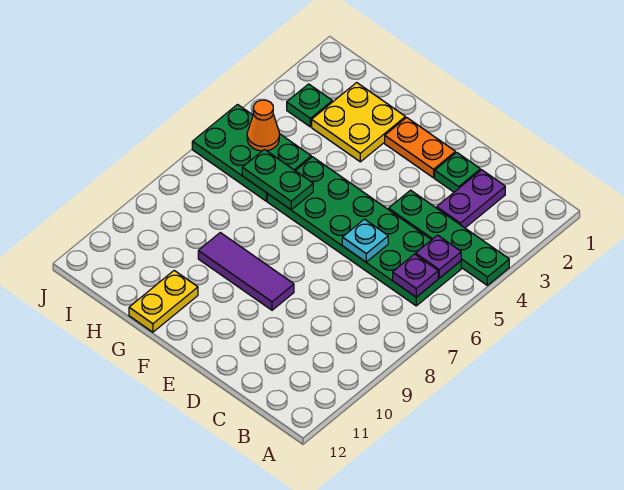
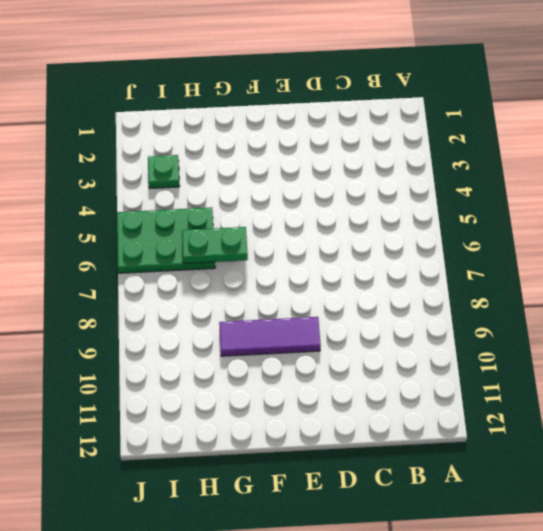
none -> green 1x4 plate [389,190,509,285]
none -> green 2x6 plate [267,157,461,306]
none -> purple 1x2 plate [437,170,505,228]

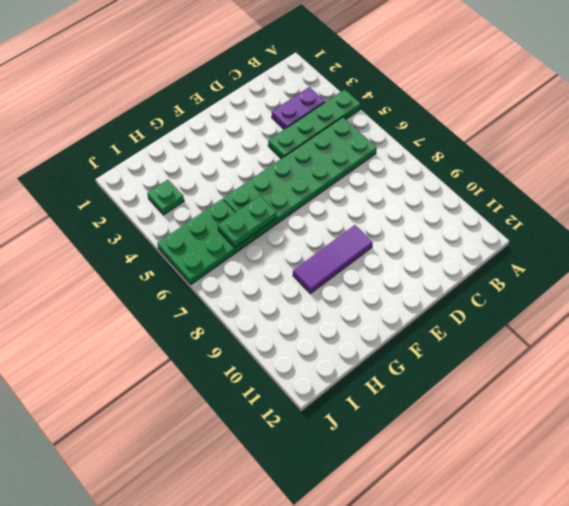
purple 1x2 plate [272,87,325,129] -> purple 1x2 plate turned to [437,170,505,228]
none -> green 1x1 plate [435,152,480,192]
none -> orange 1x2 plate [385,117,455,178]
none -> yellow 2x2 plate [312,83,405,162]

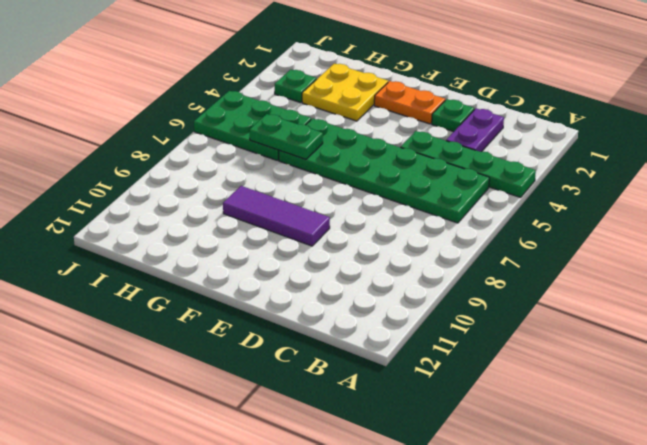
none -> yellow 1x2 plate [129,271,198,332]
none -> purple 1x1 plate [416,235,461,278]
none -> purple 1x1 plate [393,254,438,297]

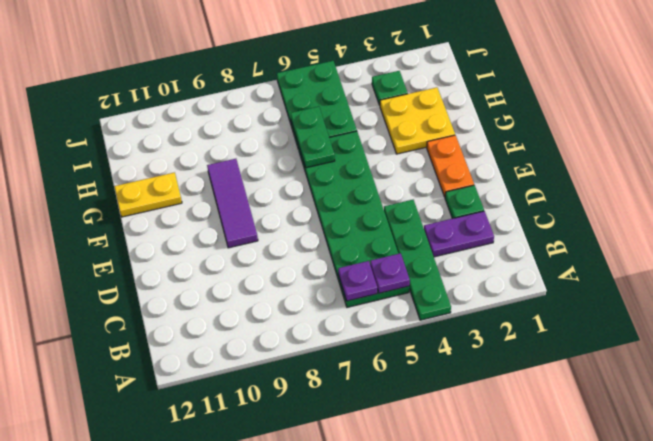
none -> cyan 1x1 plate [342,219,388,262]
none -> orange 1x1 cone [247,100,279,151]

